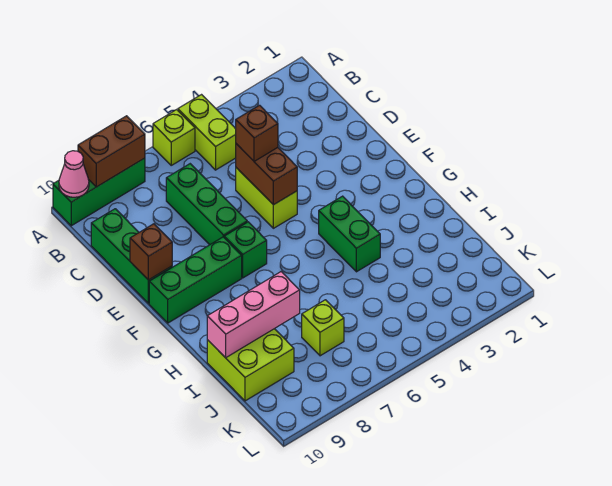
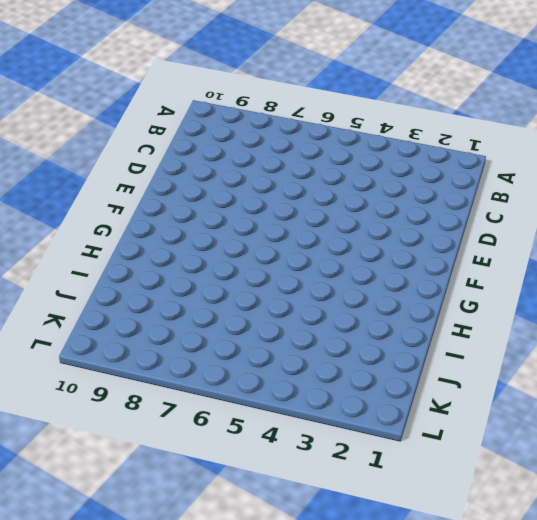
none -> lime 1x2 brick [178,95,236,170]
none -> lime 1x1 brick [153,110,195,165]
none -> green 1x3 brick [53,158,145,226]

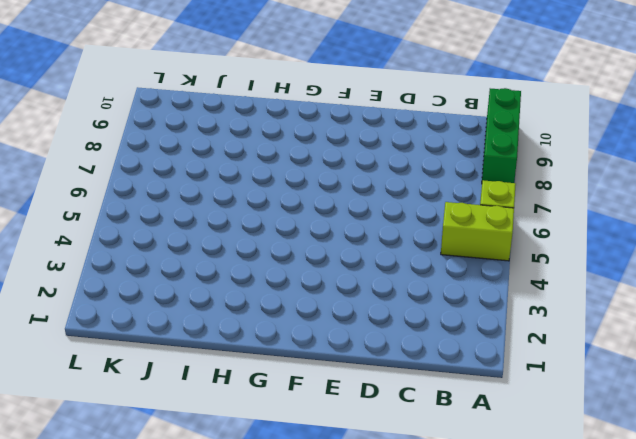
none -> green 1x3 brick [166,164,247,245]
none -> green 1x3 brick [91,209,172,304]
none -> lime 1x2 brick [236,168,297,228]

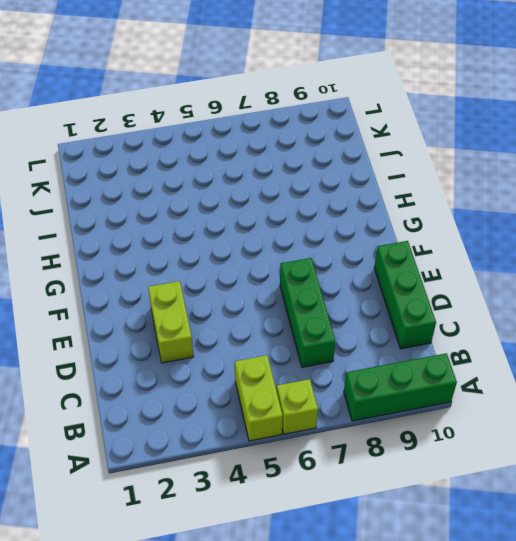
lime 1x2 brick [148,281,193,363] -> lime 1x2 brick moved to [236,168,297,228]
none -> green 1x1 brick [224,222,267,278]
none -> green 1x3 brick [149,237,242,323]
none -> green 1x2 brick [319,196,380,272]

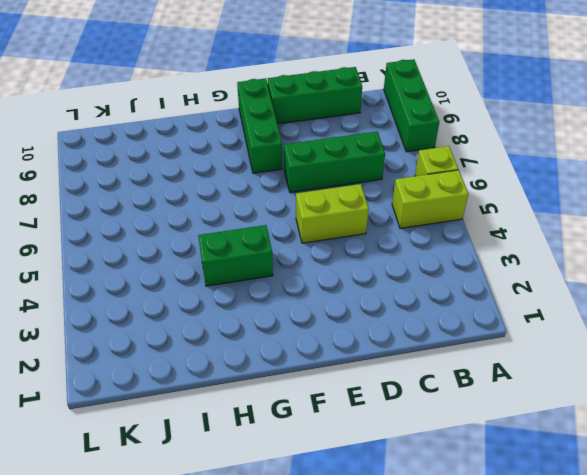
none -> green 1x1 brick [224,222,267,278]
none -> lime 2x2 brick [207,329,294,401]
none -> lime 1x1 brick [302,300,344,356]

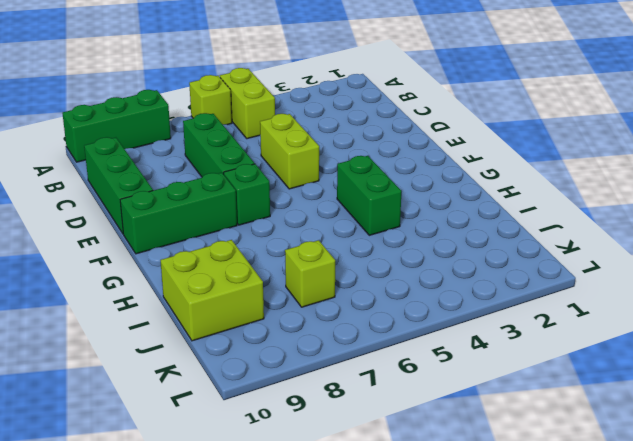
none -> brown 1x2 brick [78,116,145,187]
none -> pink 1x1 cone [59,151,89,197]
none -> brown 1x2 brick [236,144,297,205]

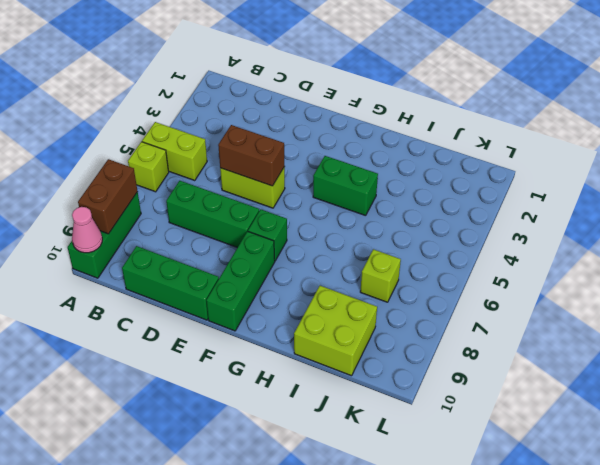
none -> brown 1x1 brick [130,224,172,280]
none -> pink 1x3 brick [207,272,300,358]
none -> brown 1x1 brick [236,105,278,161]

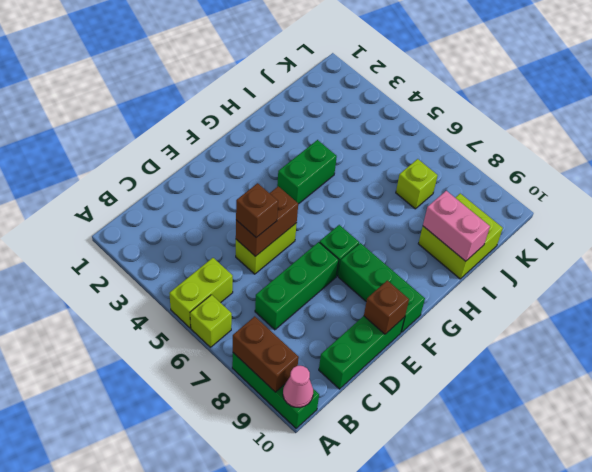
pink 1x2 brick [423,191,490,261] -> pink 1x3 brick [207,272,300,358]

